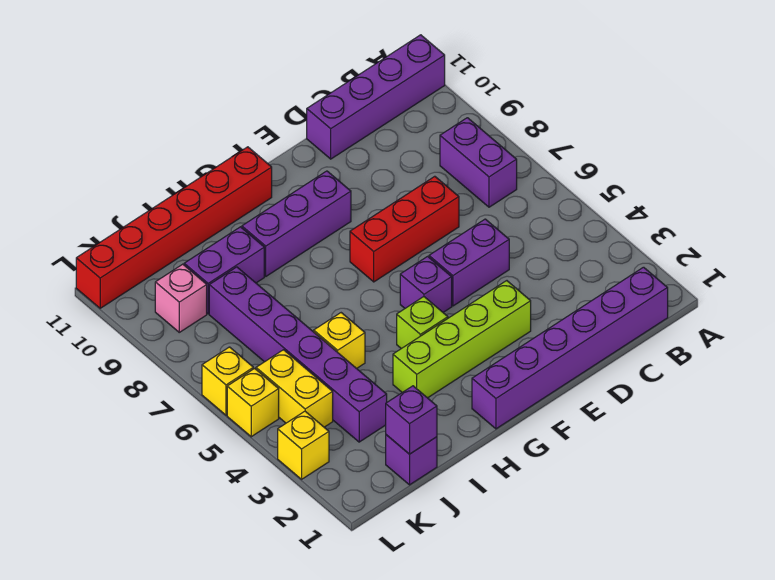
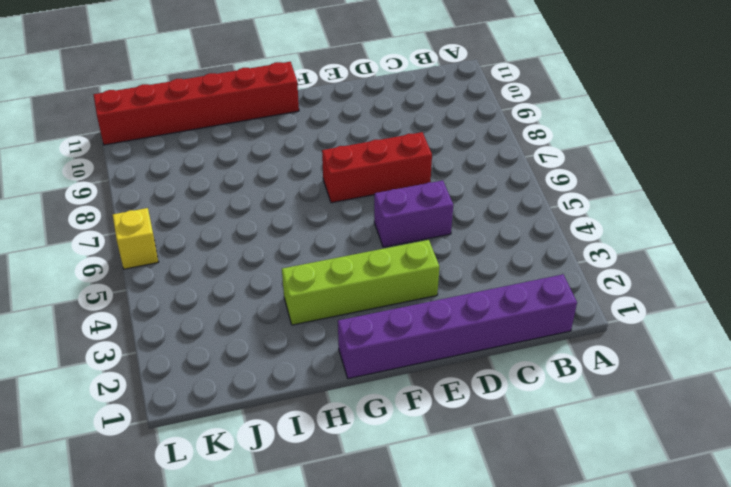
none -> purple 1x4 brick [307,35,445,159]
none -> purple 1x2 brick [440,118,517,207]
none -> purple 1x1 brick [400,256,452,312]

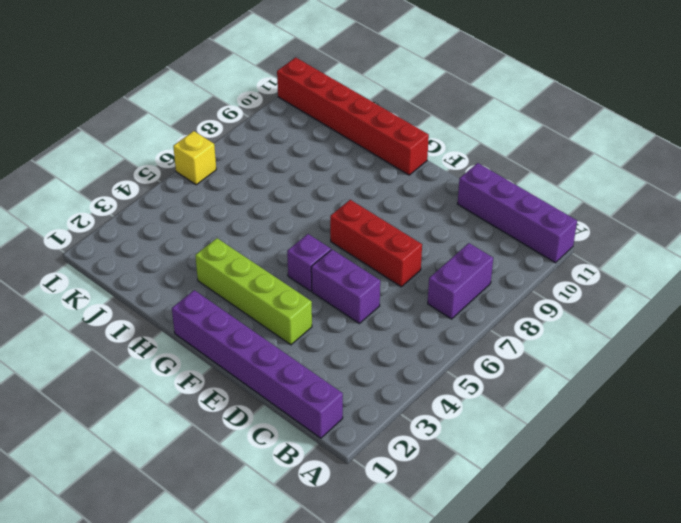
none -> purple 1x3 brick [242,171,351,276]
none -> lime 1x1 brick [397,297,448,349]
none -> yellow 1x1 brick [314,313,365,368]

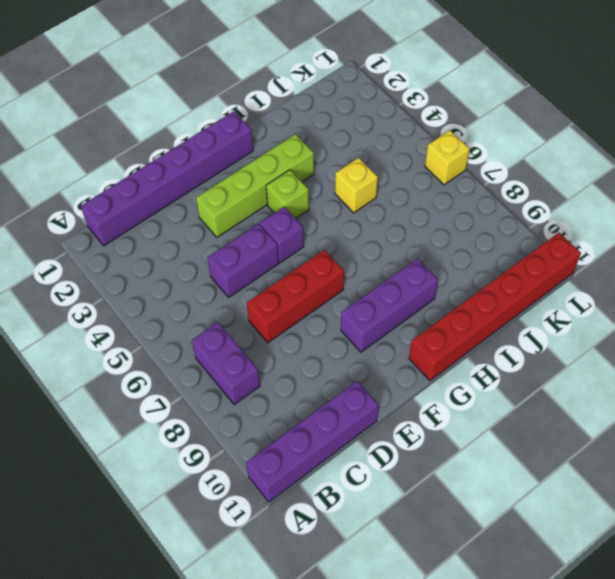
none -> purple 1x2 brick [184,227,264,314]
none -> purple 1x1 brick [386,435,437,485]
none -> purple 1x6 brick [209,267,387,442]

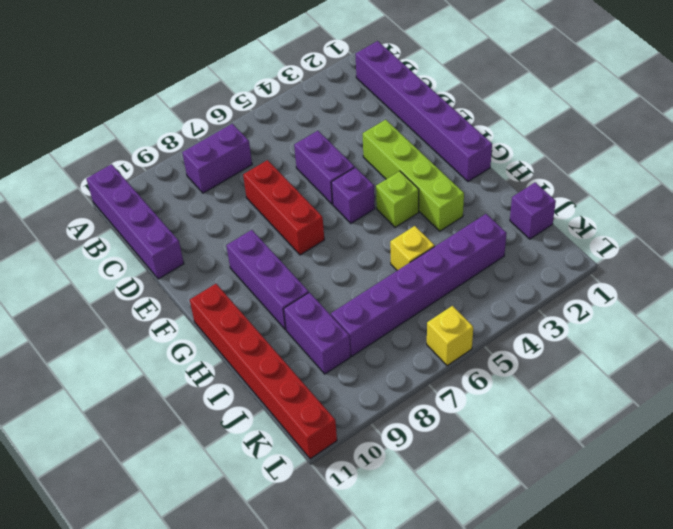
none -> yellow 1x2 brick [256,350,333,427]
none -> pink 1x1 brick [155,264,207,332]
none -> yellow 1x1 brick [278,411,329,479]

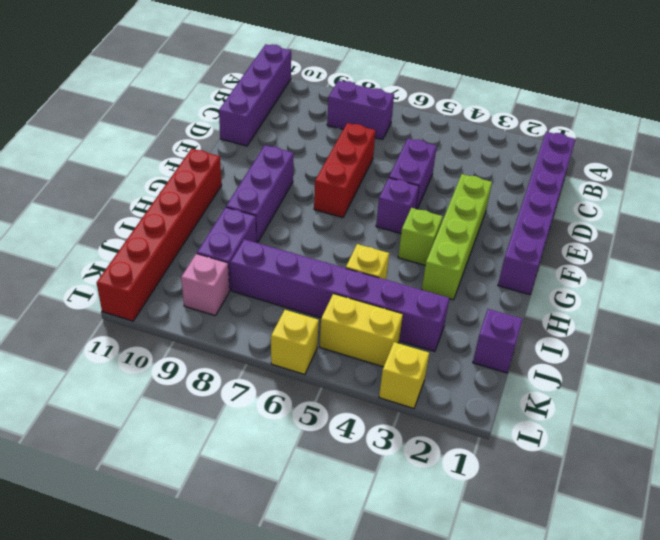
none -> yellow 1x1 brick [227,368,279,437]
none -> purple 1x1 brick [386,386,437,454]

